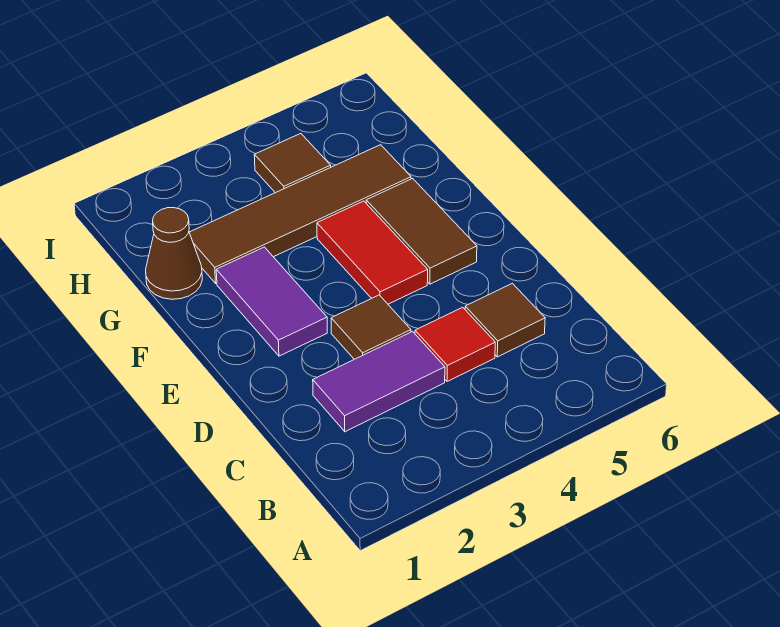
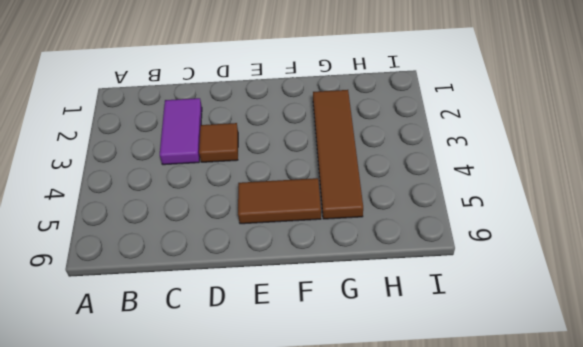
none -> red 1x1 tile [415,307,495,382]
none -> brown 1x1 tile [465,283,545,357]

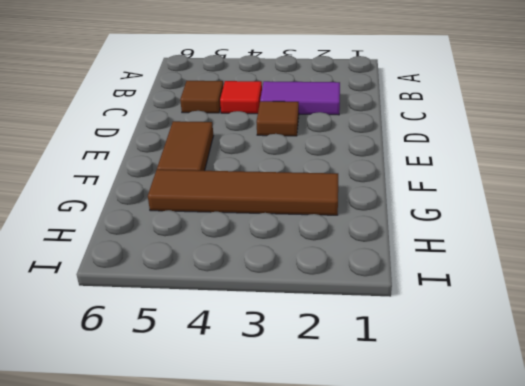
none -> purple 1x2 tile [216,247,327,356]
none -> red 1x2 tile [317,201,428,304]

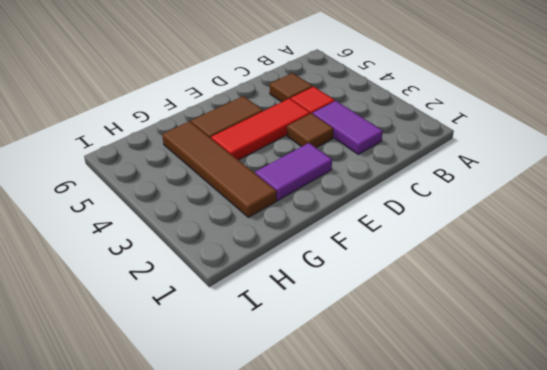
red 1x3 tile [211,98,310,160] -> red 1x2 tile [317,201,428,304]
none -> brown 1x1 cone [146,208,202,299]
none -> brown 1x1 tile [254,134,331,193]

